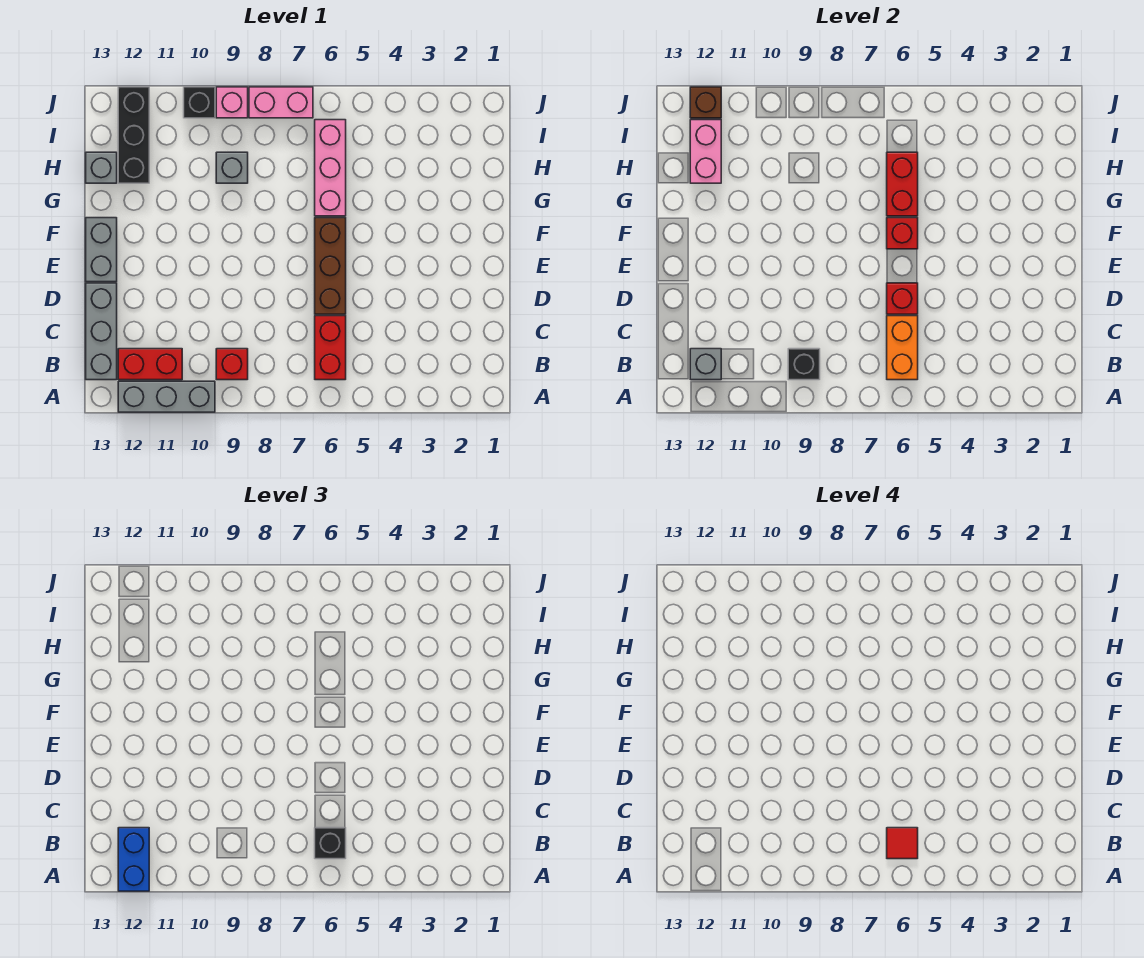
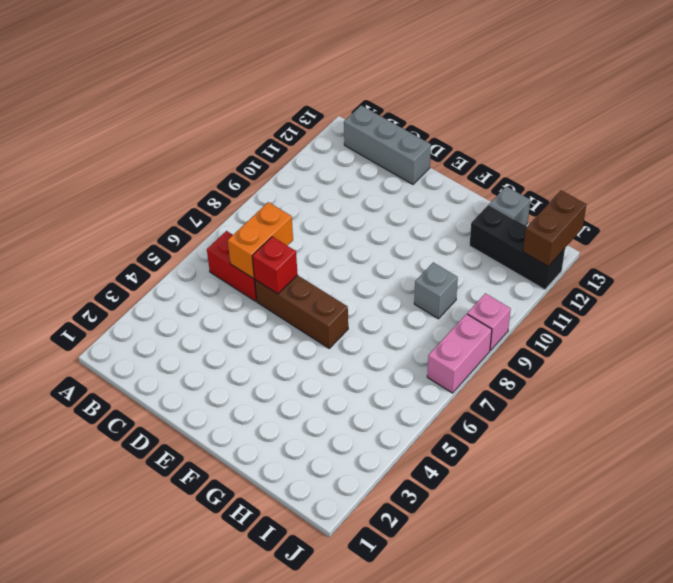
orange 1x2 brick [228,202,293,279] -> orange 1x2 brick turned to [887,316,918,380]
brown 1x2 brick [523,190,586,266] -> brown 1x1 brick [690,87,721,118]
none -> grey 1x3 brick [118,381,215,412]
none -> red 1x1 brick [216,349,248,380]
none -> red 1x2 brick [118,349,182,380]

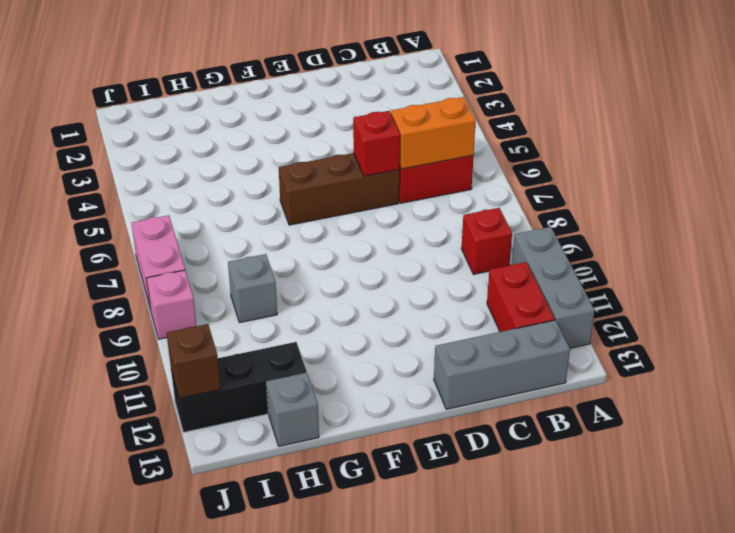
none -> grey 1x2 brick [86,218,117,282]
none -> pink 1x3 brick [315,120,346,216]
none -> black 1x1 brick [184,87,215,118]

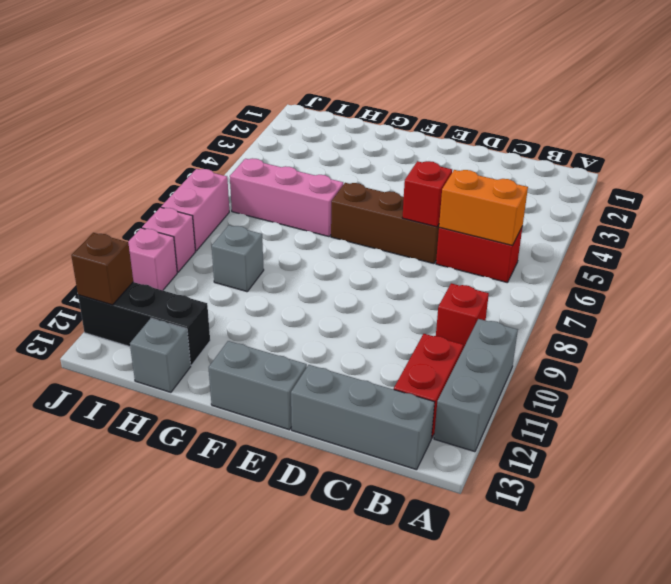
pink 1x1 brick [128,228,177,290] -> black 1x1 brick [184,87,215,118]
none -> black 1x1 brick [788,349,820,380]
none -> grey 1x1 brick [690,349,721,380]
none -> red 1x1 brick [887,218,918,249]

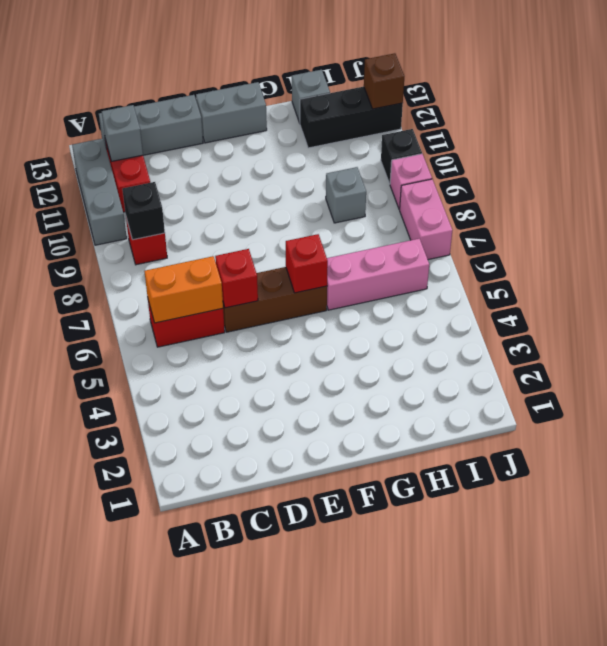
none -> red 1x2 brick [887,152,918,216]
none -> pink 1x2 brick [690,120,721,183]
none -> blue 1x2 brick [118,828,149,891]

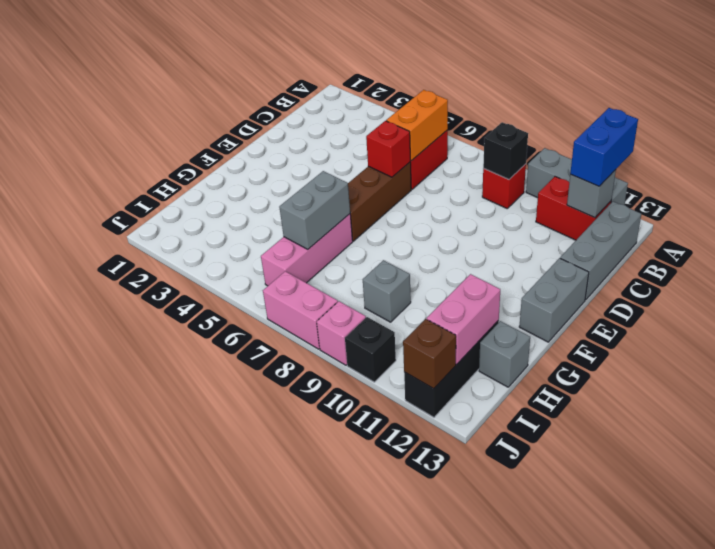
grey 1x2 brick [279,171,350,249] -> red 1x2 brick [887,152,918,216]
none -> red 1x1 brick [887,218,918,249]
none -> black 1x1 brick [315,828,346,859]
none -> red 1x1 tile [887,828,918,859]

